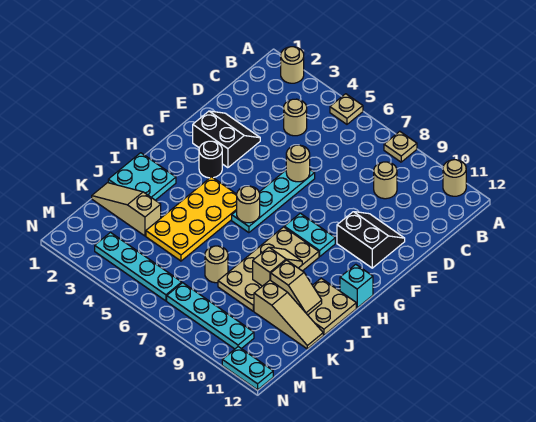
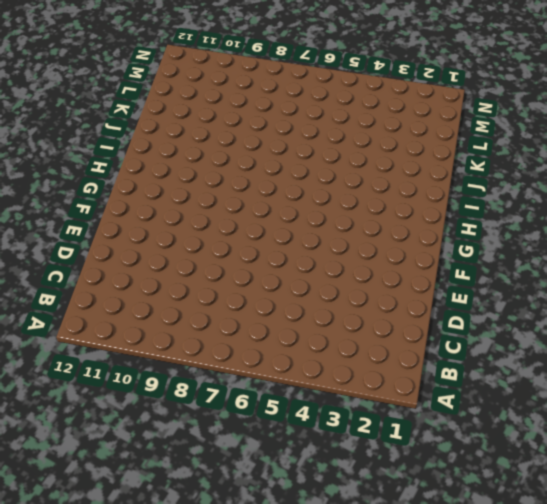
none -> tan 1x1 round brick [281,47,304,83]
none -> tan 1x1 plate [330,94,363,124]
none -> tan 1x1 plate [384,131,417,162]

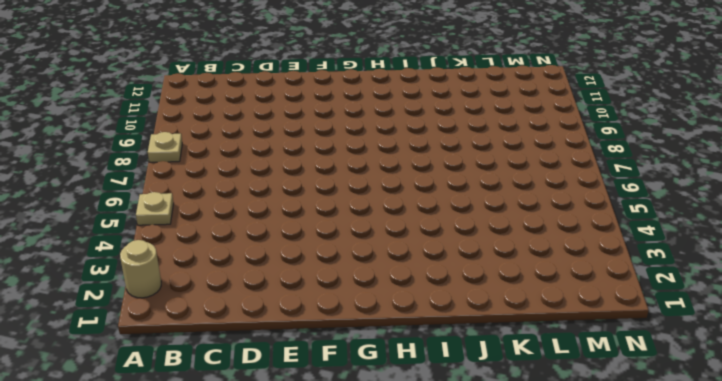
none -> tan 1x1 round brick [443,160,466,196]
none -> tan 1x1 round brick [284,99,307,136]
none -> tan 1x1 round brick [374,162,397,199]

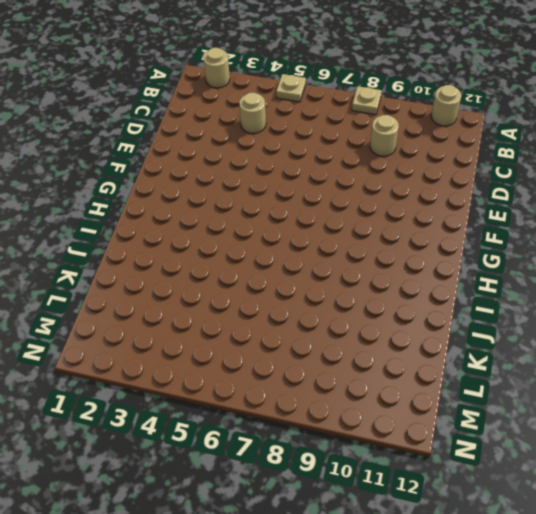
none -> black 2x2 slope [193,111,260,168]
none -> cyan 1x4 plate [232,170,315,233]
none -> black 2x2 slope [337,212,405,268]

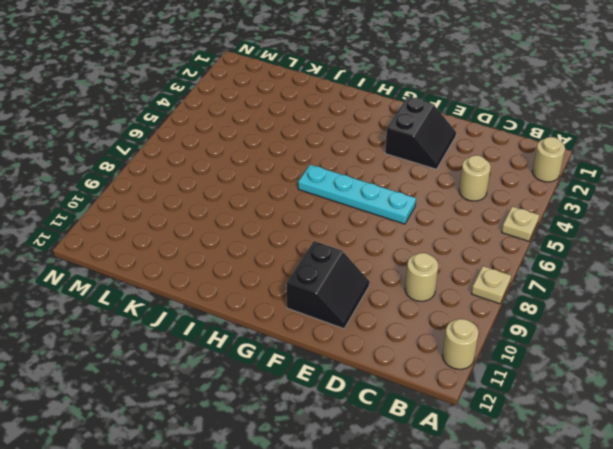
none -> black 1x1 round brick [199,141,222,178]
none -> cyan 1x2 plate [284,213,335,257]
none -> yellow 2x4 plate [146,177,237,261]

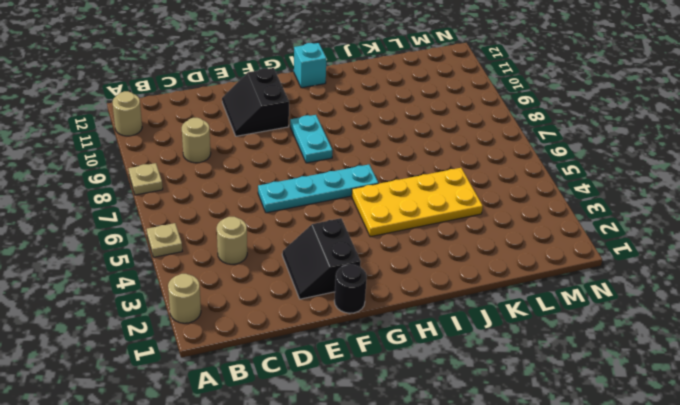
black 1x1 round brick [334,264,367,313] -> black 1x1 round brick moved to [199,141,222,178]
none -> tan 2x4 plate [218,227,319,311]
none -> cyan 2x2 plate [108,153,176,200]
none -> tan 2x2 plate [308,278,356,335]

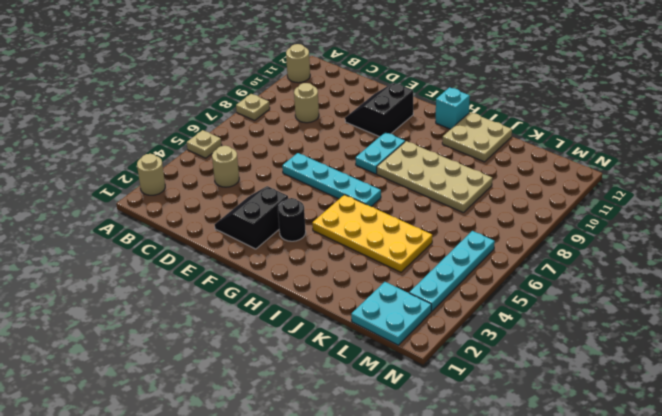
cyan 2x2 plate [351,282,431,345] -> cyan 2x2 plate moved to [108,153,176,200]
none -> tan 1x3 slope [92,183,161,236]
none -> tan 1x1 round brick [205,246,228,283]
none -> tan 1x3 slope [254,280,323,349]

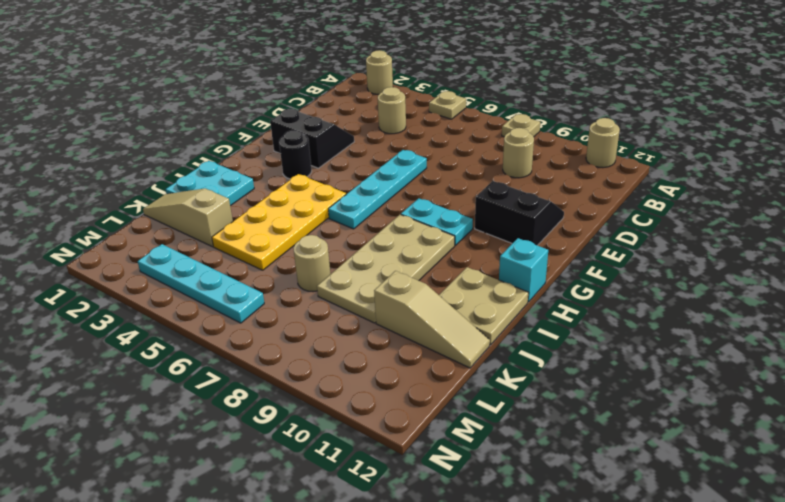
none -> cyan 1x4 plate [167,283,254,349]
none -> cyan 1x2 plate [222,347,273,390]
none -> tan 1x1 round brick [286,145,310,182]

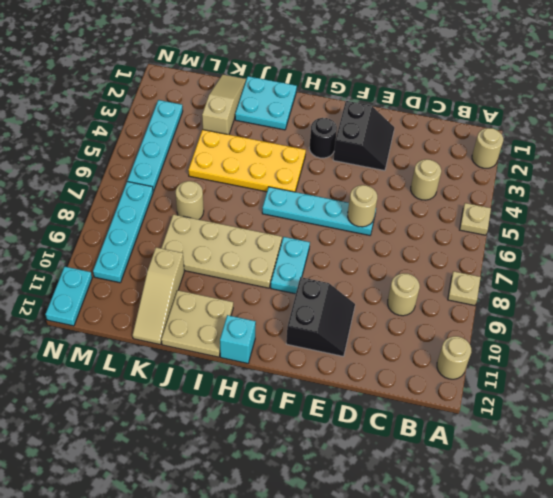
none -> tan 1x1 round brick [237,186,260,223]
none -> tan 1x2 slope [253,247,302,286]
none -> tan 1x2 slope [271,260,322,315]

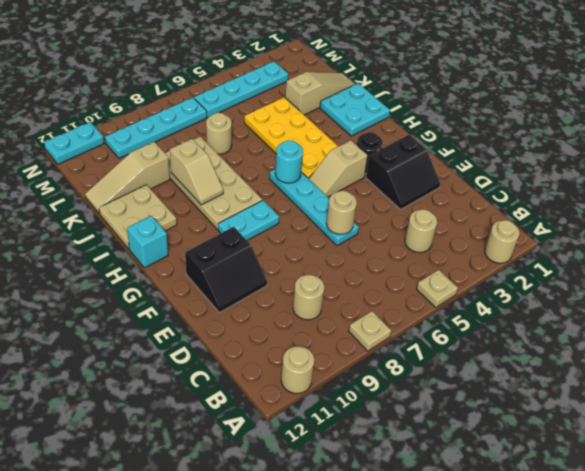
tan 1x2 slope [309,140,368,197] -> tan 1x2 slope moved to [271,260,322,315]
cyan 1x1 round brick [275,141,303,183] -> tan 1x1 round brick [237,186,260,223]

